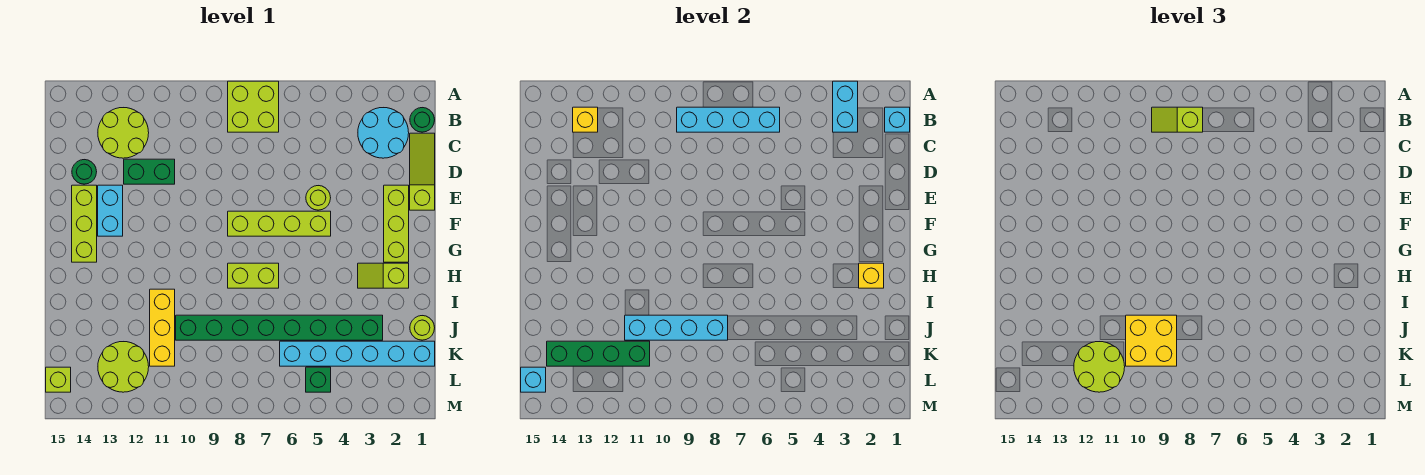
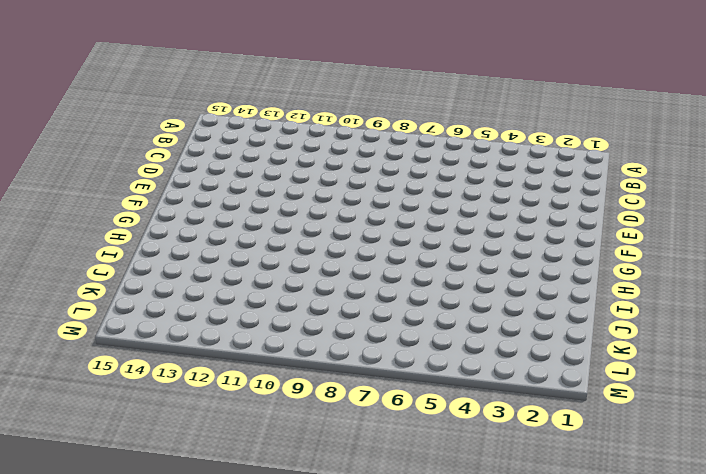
none -> lime 2x2 brick [228,81,279,132]
none -> green 1x1 round brick [410,108,435,132]
none -> cyan 2x2 round brick [358,108,409,158]
none -> lime 2x2 round brick [98,108,149,158]

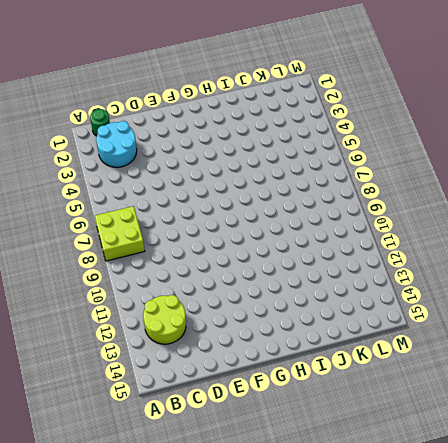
none -> lime 1x3 slope [410,133,435,210]
none -> green 1x2 brick [124,159,175,184]
none -> green 1x1 round brick [72,160,97,184]
none -> lime 1x3 brick [384,185,409,262]

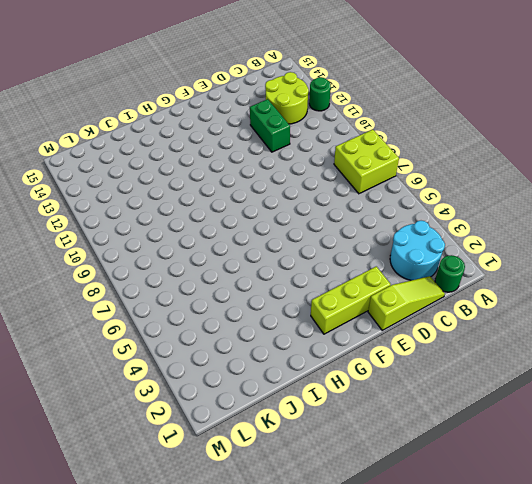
green 1x1 round brick [309,77,331,111] -> green 1x1 round brick moved to [72,160,97,184]
none -> lime 1x1 round brick [306,186,331,210]
none -> cyan 1x2 brick [98,185,123,236]
none -> lime 1x3 brick [72,185,97,262]
none -> lime 1x4 brick [228,211,331,236]

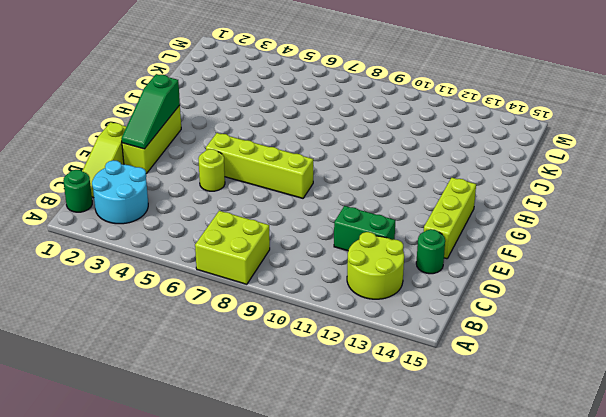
green 1x3 slope [121,74,180,149] -> none
none -> cyan 1x2 brick [98,185,123,236]
none -> lime 1x2 slope [358,263,409,288]
none -> lime 1x2 brick [228,263,279,288]
none -> yellow 1x3 brick [150,289,175,366]

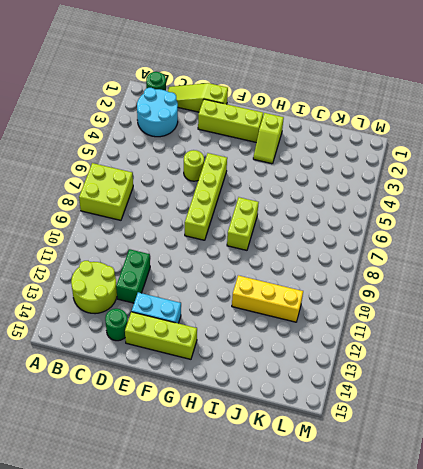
none -> lime 1x1 round brick [410,316,435,340]
none -> green 1x8 brick [176,315,383,340]
none -> cyan 1x6 brick [280,341,435,366]
none -> lime 2x2 round brick [98,342,149,392]

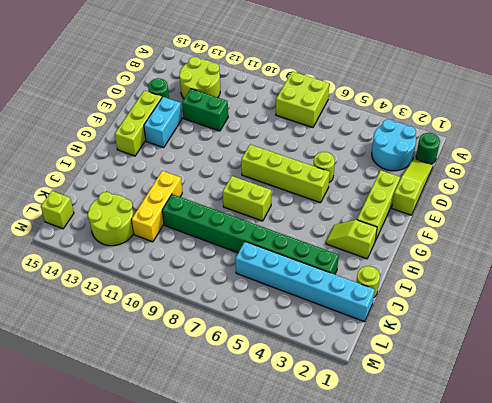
none -> green 1x1 brick [306,367,331,392]
none -> cyan 1x2 brick [833,81,858,132]
none -> cyan 1x1 brick [885,107,910,132]
none -> cyan 1x4 brick [677,107,780,132]

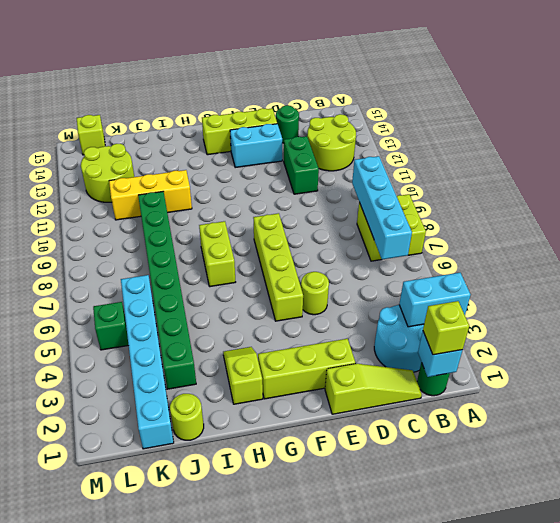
lime 1x1 brick [423,301,469,355] -> none
none -> yellow 1x1 brick [573,107,598,132]
none -> yellow 1x1 brick [859,263,884,288]
none -> cyan 1x4 brick [625,315,728,340]
none -> green 1x4 brick [547,341,650,366]

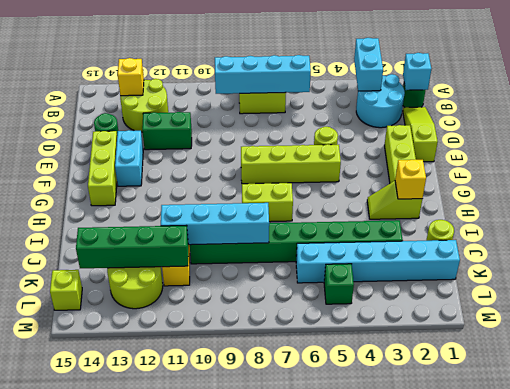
none -> cyan 1x1 brick [521,367,546,392]
none -> lime 1x2 slope [1152,107,1203,132]
none -> yellow 2x2 brick [1126,315,1177,366]
none -> lime 2x2 round brick [1074,342,1125,392]

